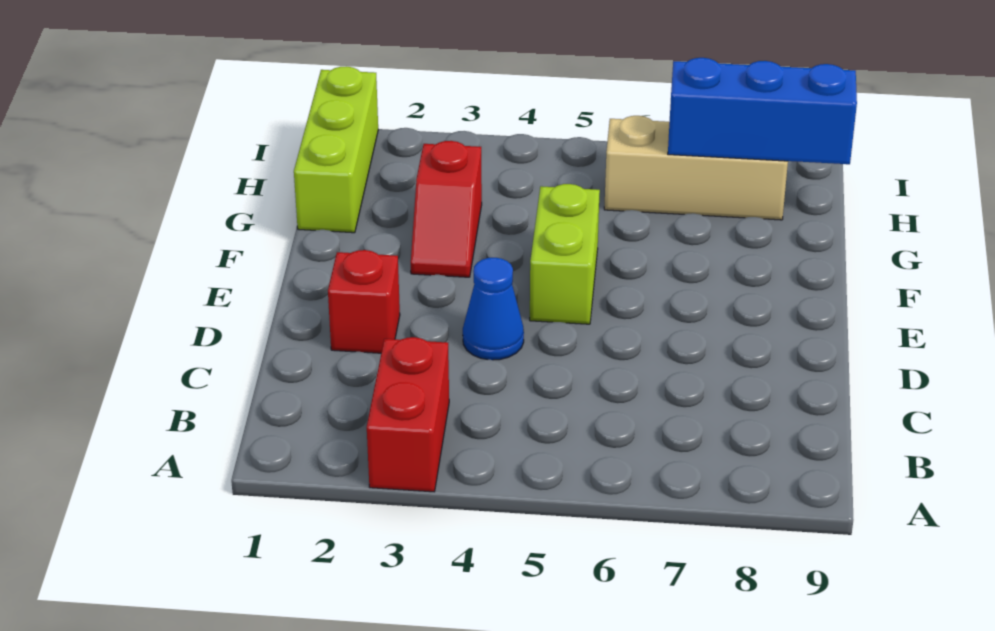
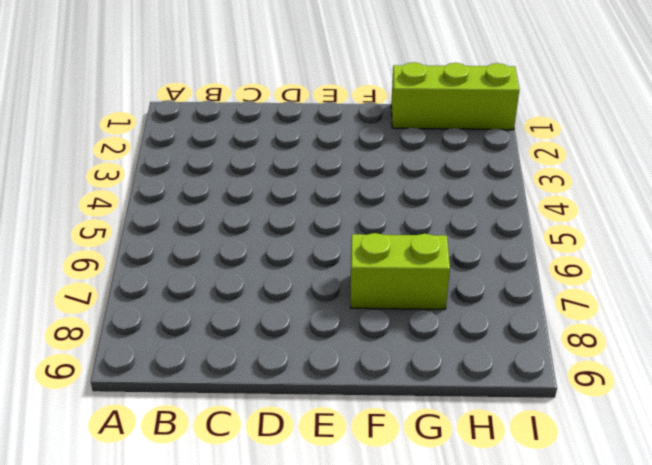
lime 1x2 brick [351,233,450,309] -> lime 1x2 brick moved to [530,184,600,324]
none -> red 1x2 brick [367,337,449,492]
none -> red 1x1 brick [328,250,400,353]

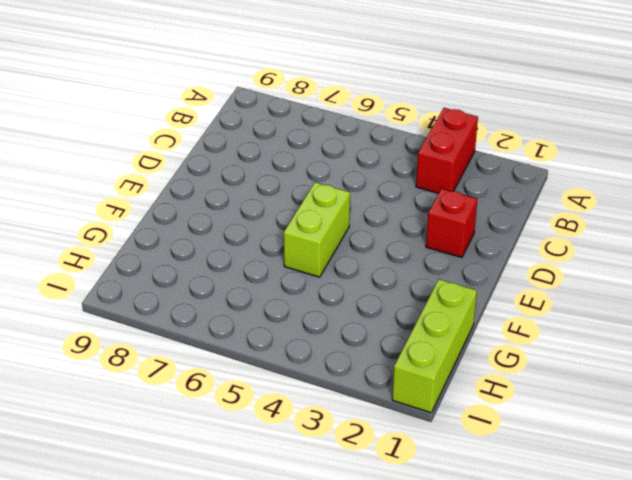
none -> blue 1x1 cone [463,258,524,360]
none -> red 1x2 slope [411,141,482,277]

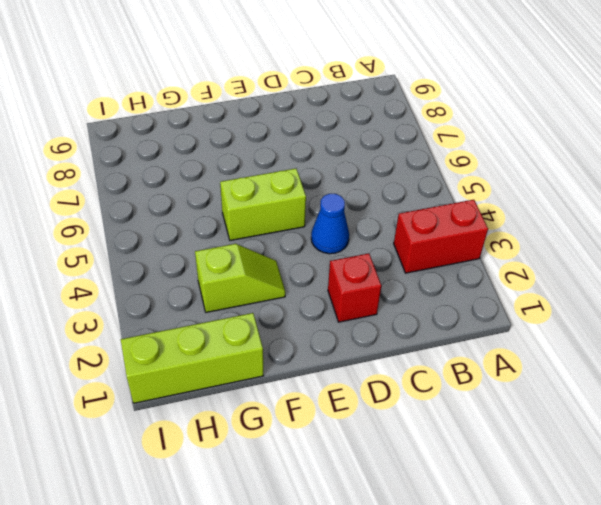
lime 1x2 slope [195,244,285,312] -> red 1x2 slope [411,141,482,277]
none -> tan 1x3 brick [604,116,788,220]
none -> blue 1x3 brick [668,58,857,164]

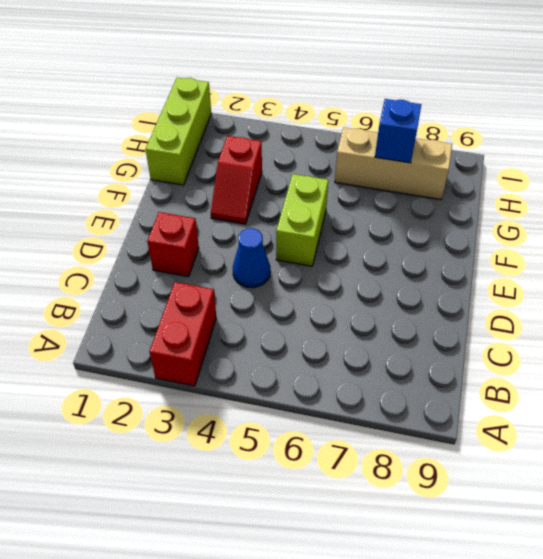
blue 1x1 brick [375,99,421,163] -> blue 1x3 brick [668,58,857,164]

